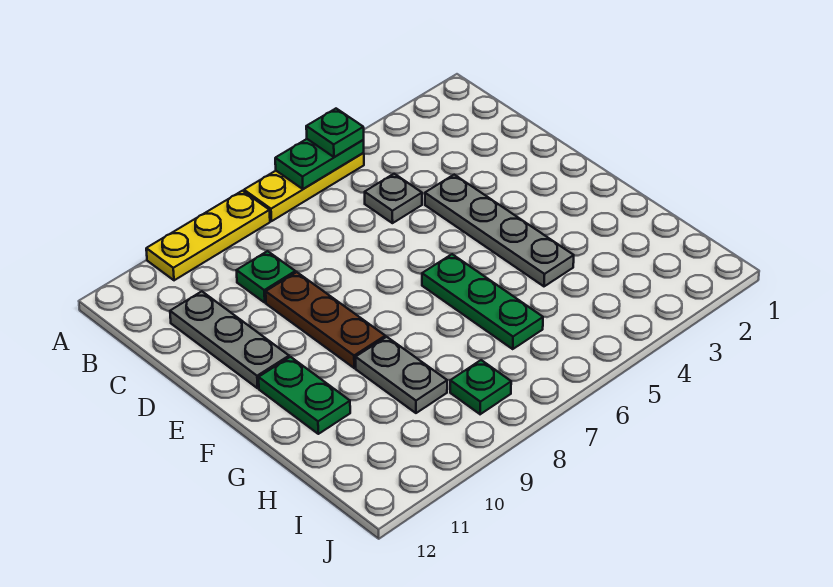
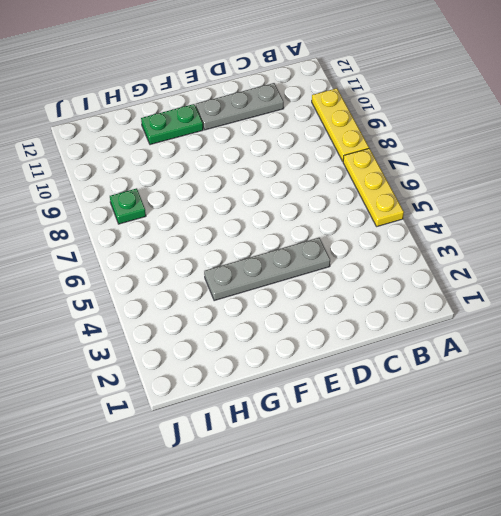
none -> grey 1x1 plate [365,174,422,223]
none -> green 1x1 plate [237,251,295,302]
none -> brown 1x3 plate [266,272,385,368]

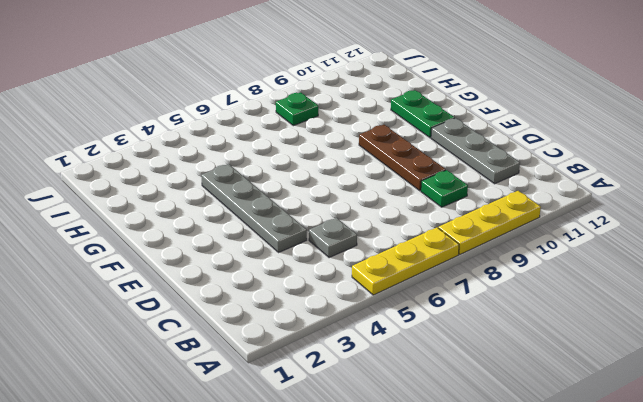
none -> green 1x3 plate [422,254,543,349]
none -> grey 1x2 plate [356,337,447,413]
none -> green 1x2 plate [275,139,364,189]

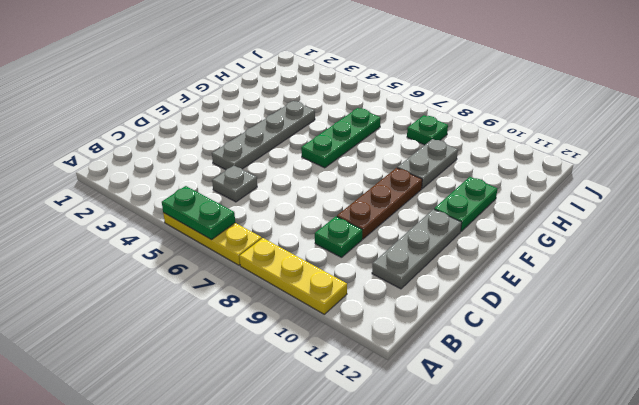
none -> green 1x1 plate [306,109,364,157]

